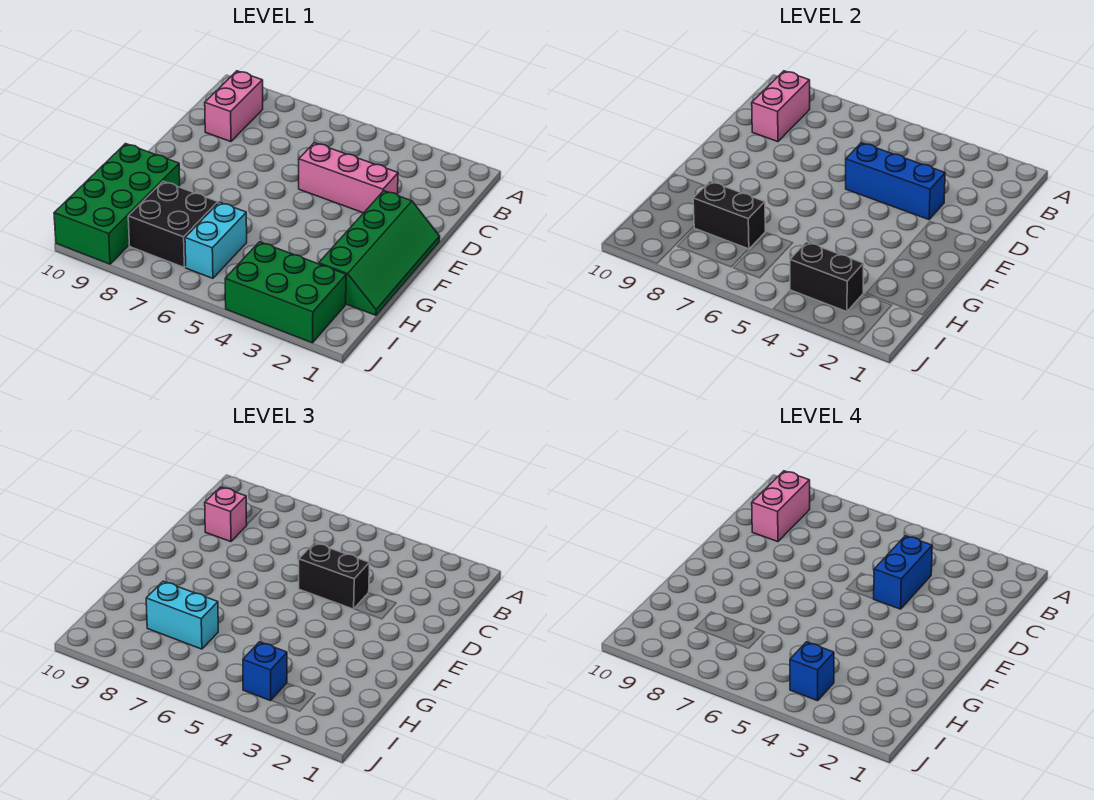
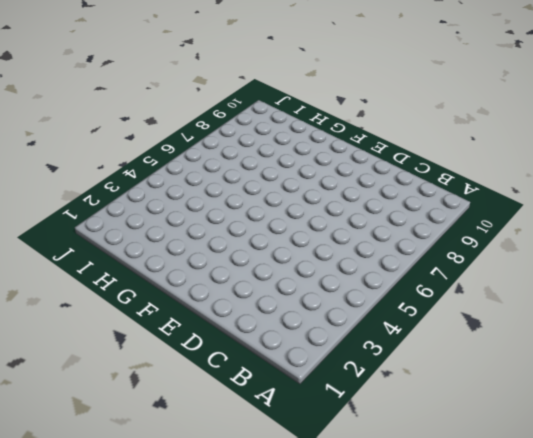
none -> pink 1x2 brick [205,71,263,142]
none -> pink 1x3 brick [299,143,398,213]
none -> green 2x4 slope [319,191,440,315]

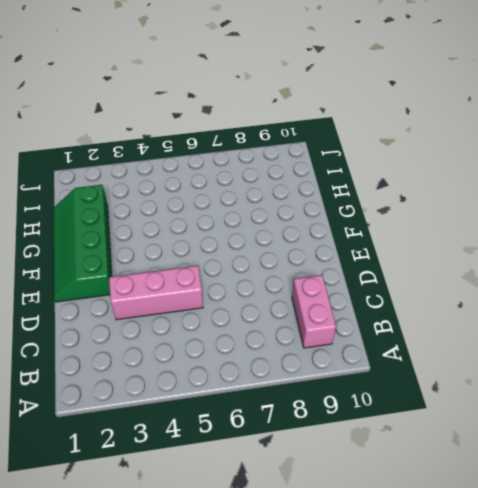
none -> green 2x4 brick [54,144,180,264]
none -> cyan 1x2 brick [185,202,247,278]
none -> black 2x2 brick [128,181,218,267]

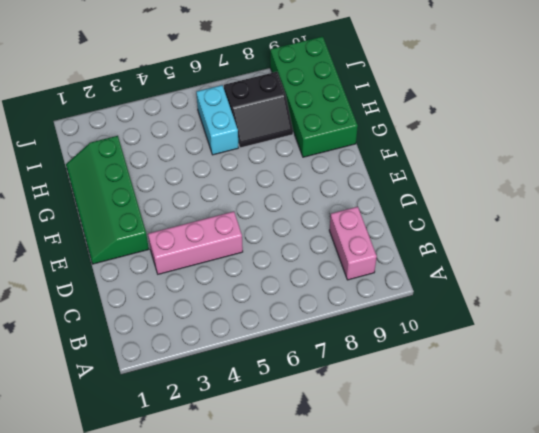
black 2x2 slope [224,72,293,148] -> black 2x2 brick [128,181,218,267]
none -> green 2x3 brick [225,242,346,343]
none -> pink 1x2 brick [752,71,810,142]
none -> blue 1x3 brick [846,143,945,220]

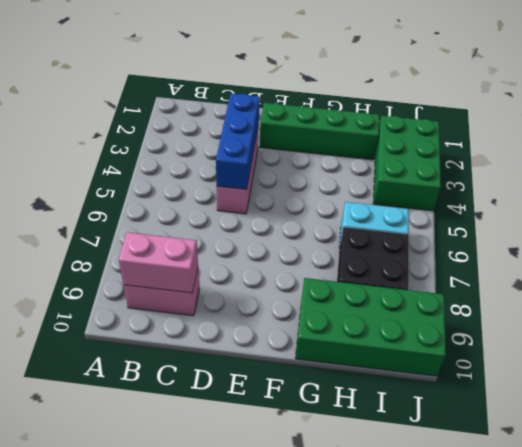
none -> black 1x2 brick [693,181,765,249]
none -> black 1x2 brick [790,242,864,312]
none -> pink 1x1 brick [205,487,247,542]

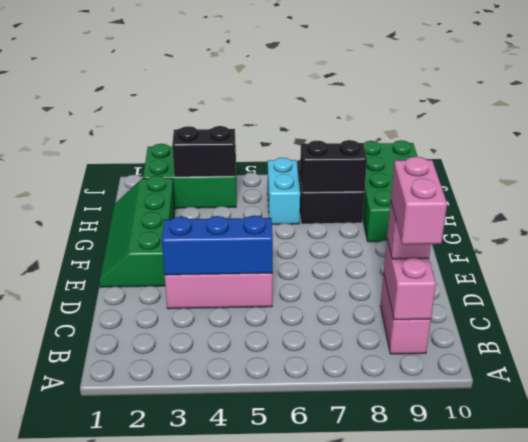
none -> black 1x2 brick [299,543,370,609]
none -> cyan 1x2 brick [146,581,218,649]
none -> blue 1x1 brick [243,642,287,701]

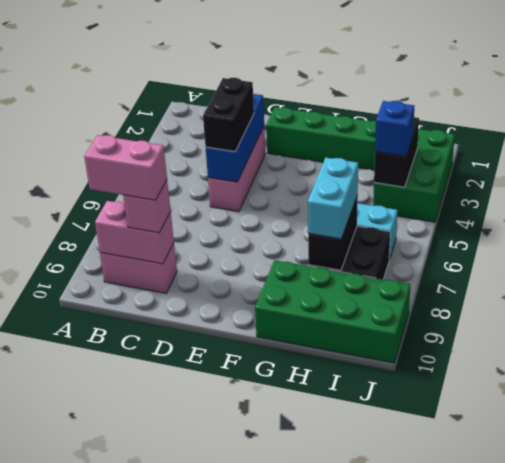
none -> blue 1x2 brick [874,536,932,609]
none -> blue 1x1 brick [790,642,834,701]

